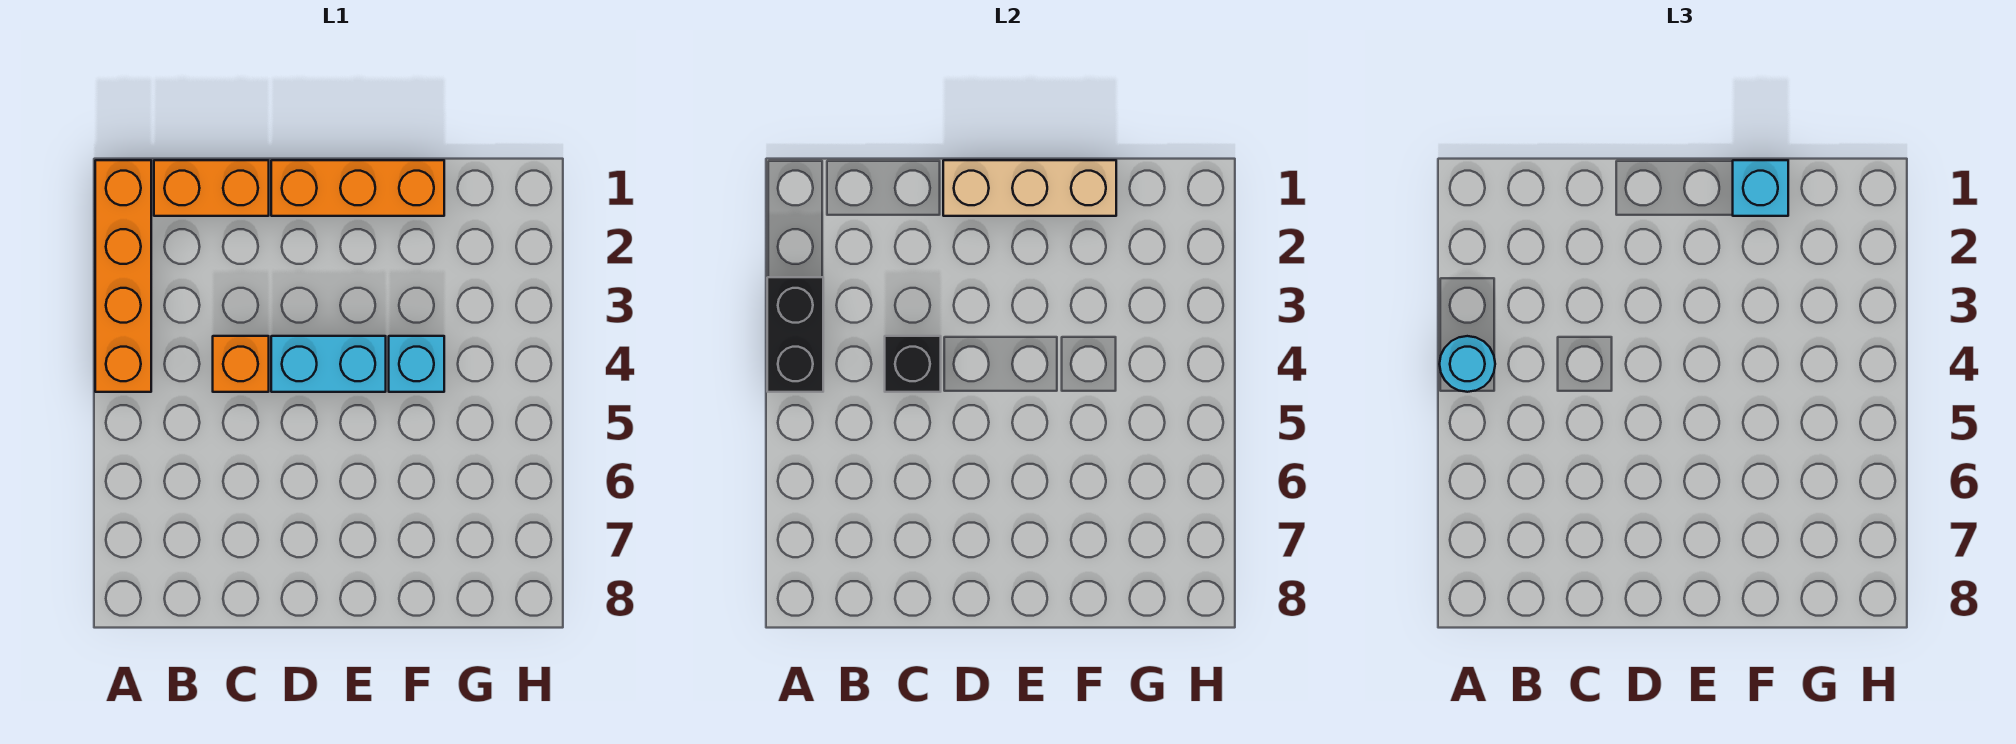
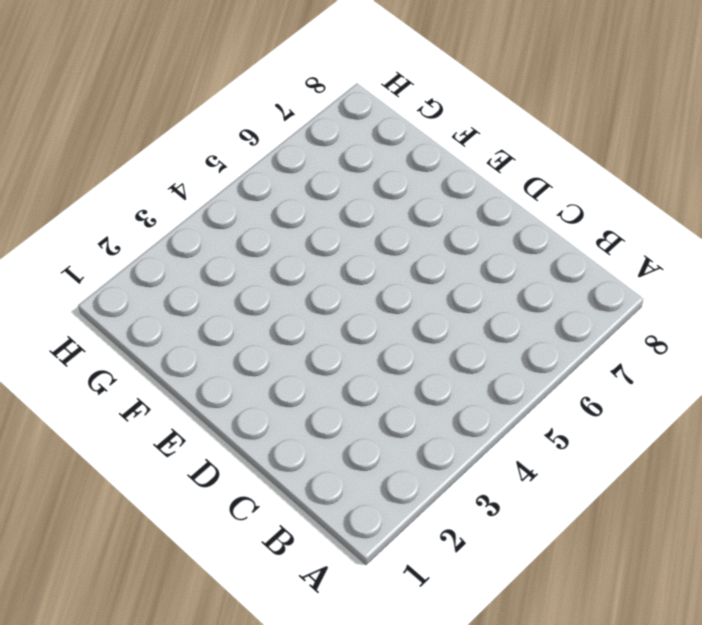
none -> orange 1x4 brick [95,160,151,392]
none -> orange 1x2 brick [154,160,269,216]

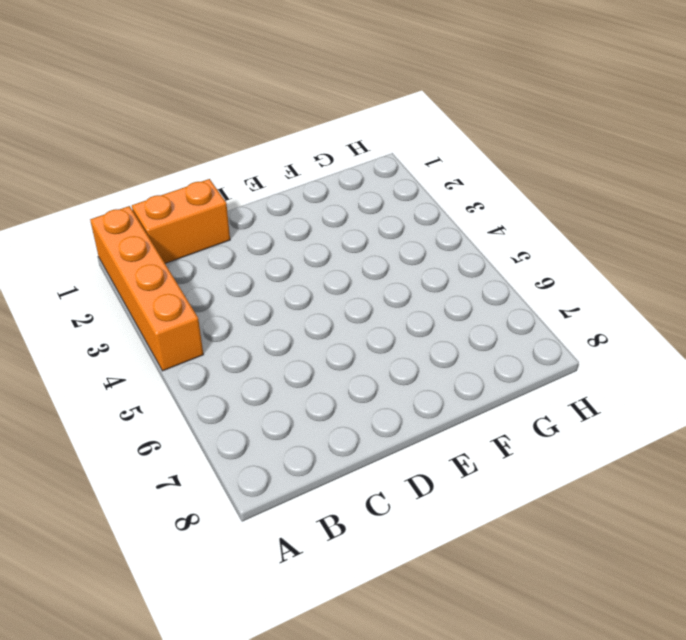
none -> orange 1x1 brick [213,336,269,392]
none -> orange 1x3 brick [271,160,444,216]

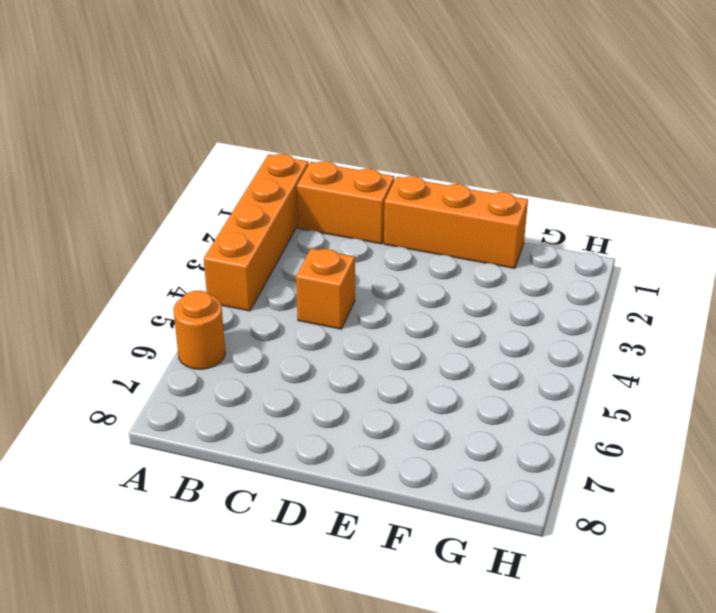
orange 1x1 round brick [173,291,225,369] -> none
none -> cyan 1x2 brick [271,336,386,392]
none -> cyan 1x1 brick [389,336,444,392]

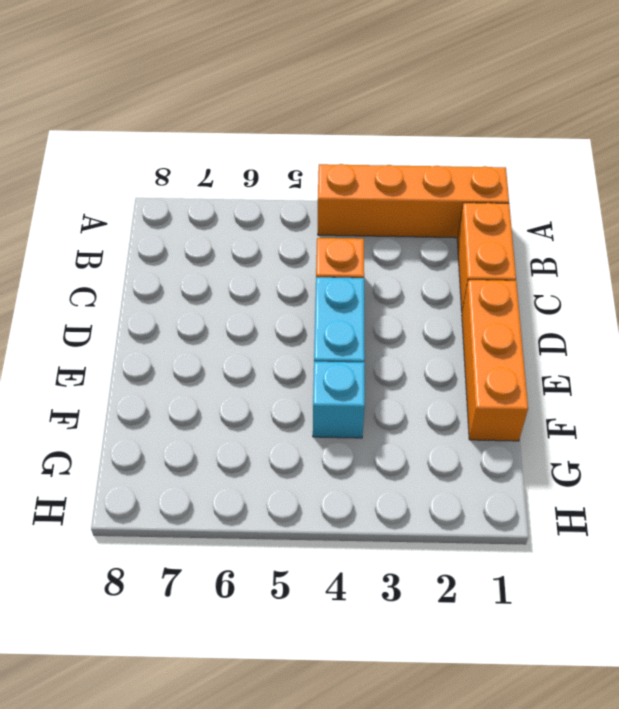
none -> black 1x2 brick [767,277,823,392]
none -> black 1x1 brick [885,336,941,392]

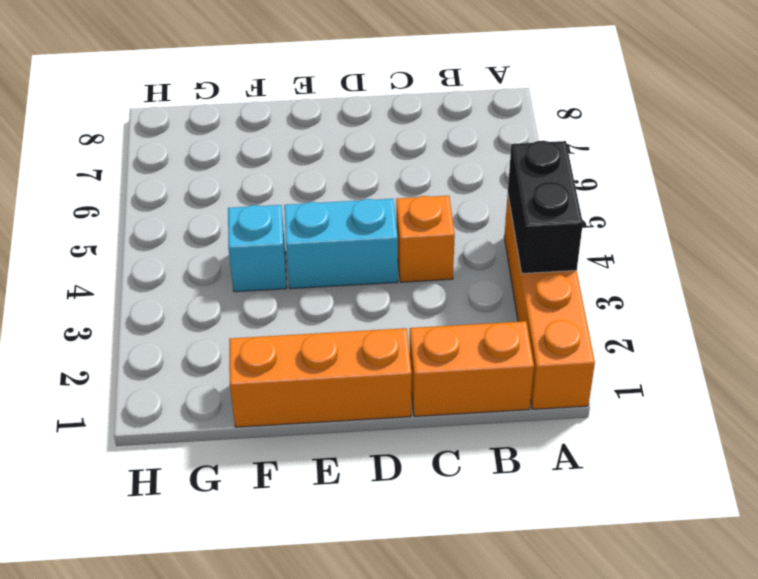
none -> black 1x1 brick [885,336,941,392]
none -> tan 1x3 brick [943,160,1116,216]

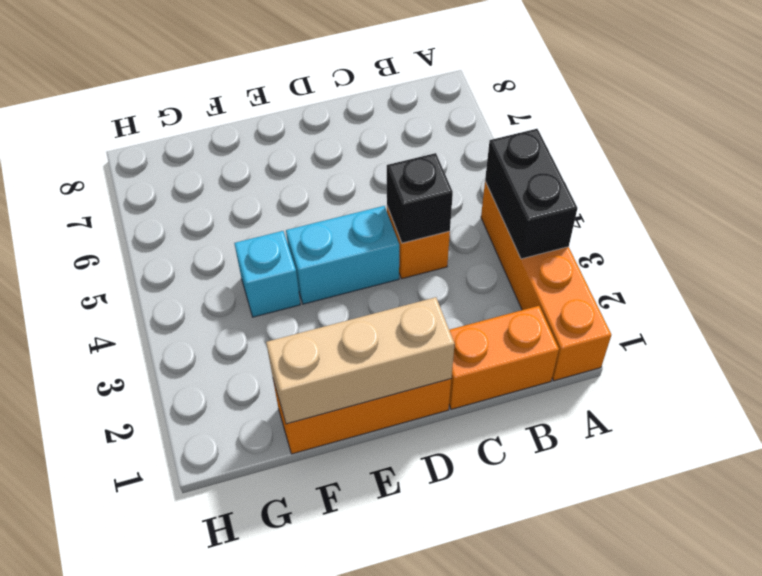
none -> cyan 1x1 round brick [1440,336,1495,392]
none -> cyan 1x1 brick [1733,160,1788,216]

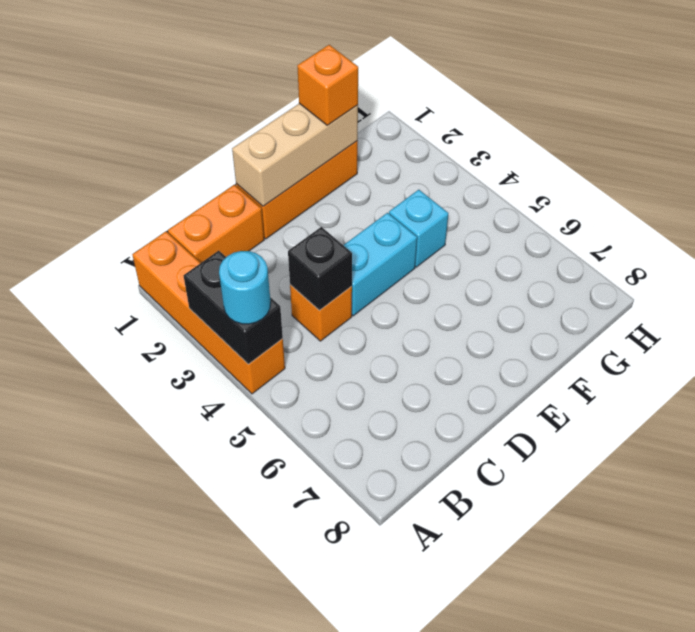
orange 1x1 brick [297,45,358,125] -> cyan 1x1 brick [1733,160,1788,216]

